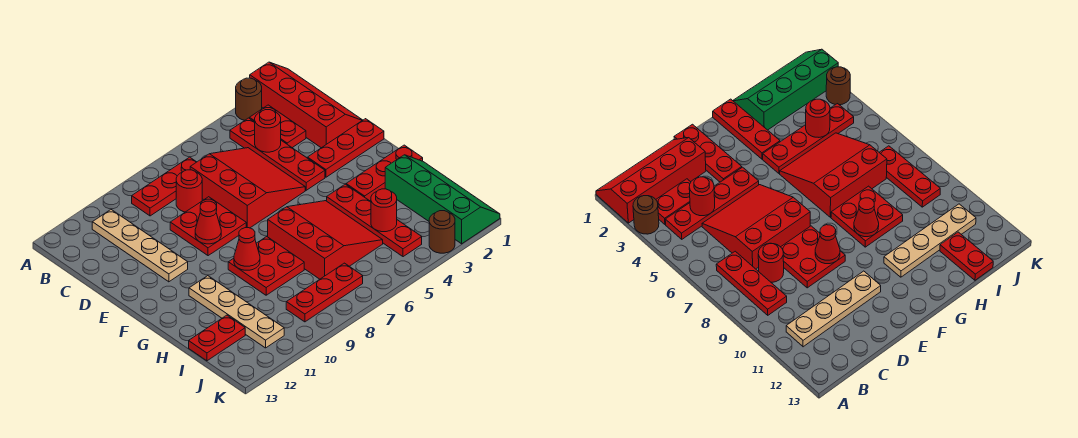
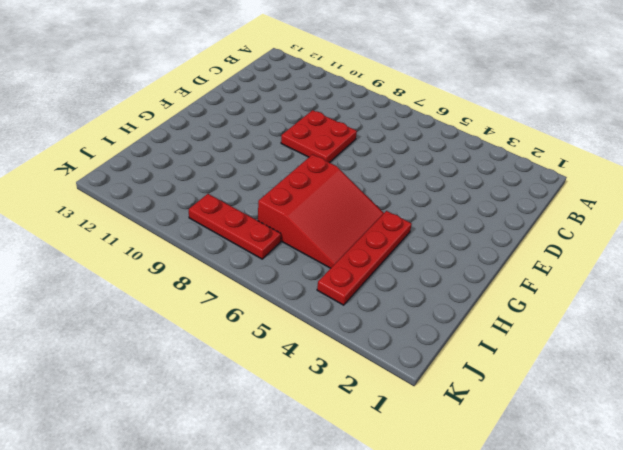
none -> red 2x4 slope [250,62,363,148]
none -> brown 1x1 round brick [236,78,262,120]
none -> red 1x2 plate [249,105,306,148]

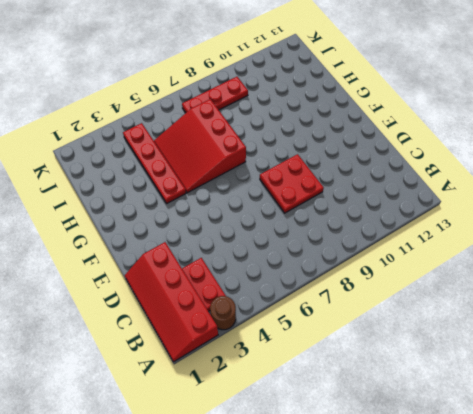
none -> red 1x4 plate [230,118,325,190]
none -> red 1x3 plate [132,157,196,216]
none -> tan 1x4 plate [92,210,188,282]

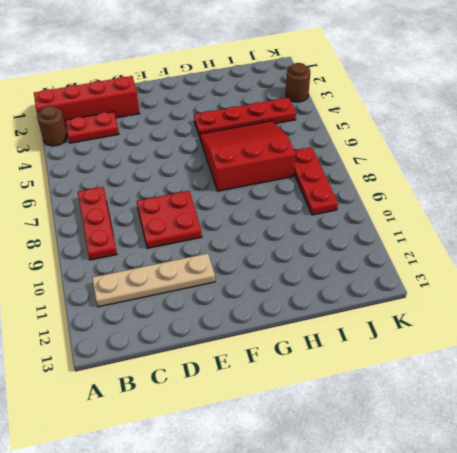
none -> red 1x4 plate [230,118,325,190]
none -> red 3x3 slope [190,148,305,228]
none -> red 1x1 round brick [176,170,202,212]

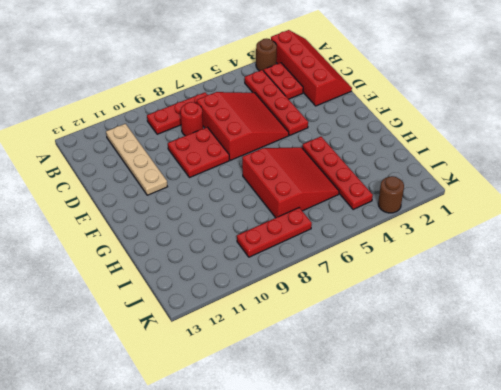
none -> red 1x3 plate [308,119,384,177]
none -> red 1x3 plate [346,145,423,201]
none -> red 2x2 plate [228,237,304,295]

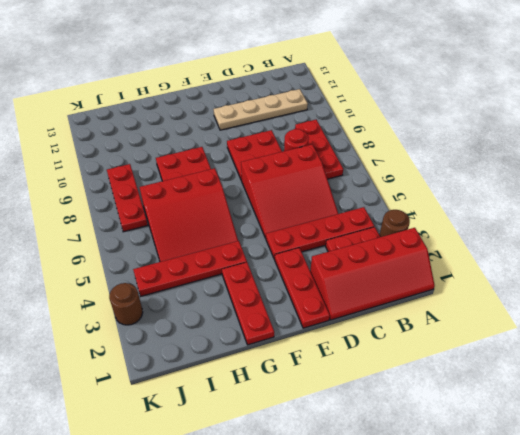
none -> tan 1x4 plate [189,276,284,348]
none -> green 2x4 slope [385,155,500,244]
none -> red 1x2 plate [189,315,245,361]

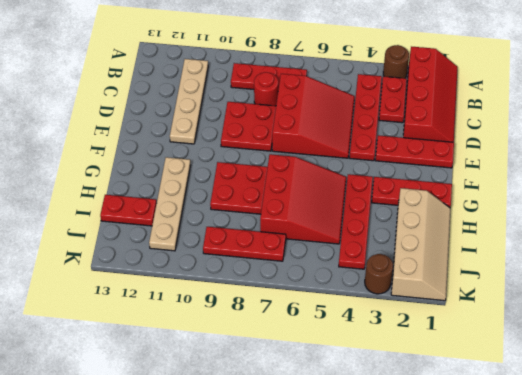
tan 2x4 slope [391,188,450,301] -> green 2x4 slope [385,155,500,244]
none -> red 1x1 round brick [255,110,281,152]
none -> red 1x1 cone [195,201,221,244]
none -> red 1x1 cone [234,228,260,270]

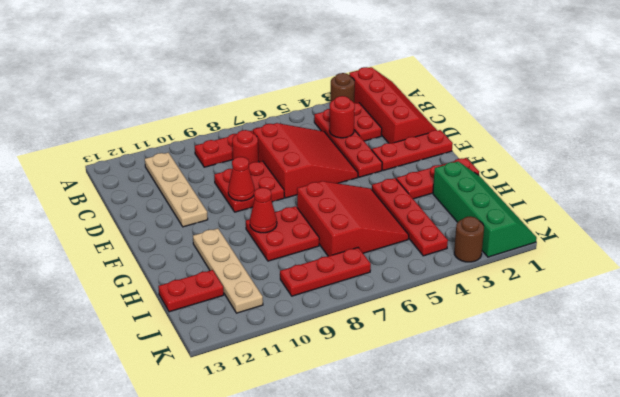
none -> red 1x1 round brick [371,189,397,232]

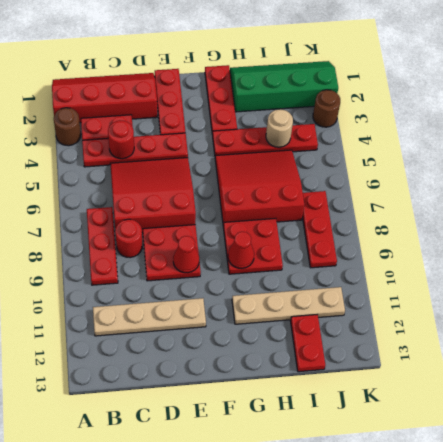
tan 1x1 round brick [266,109,293,147] -> red 1x1 round brick [371,189,397,232]

